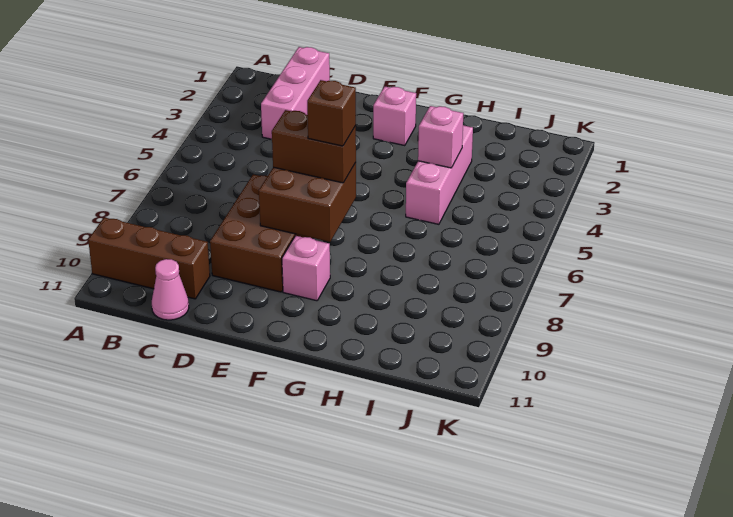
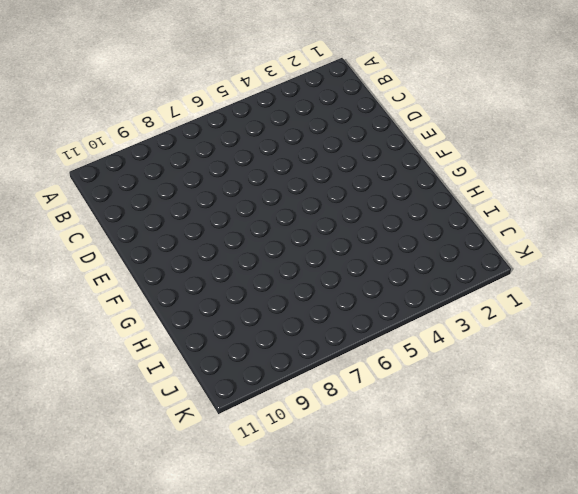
none -> brown 1x3 brick [88,217,210,299]
none -> pink 1x3 brick [261,47,330,139]

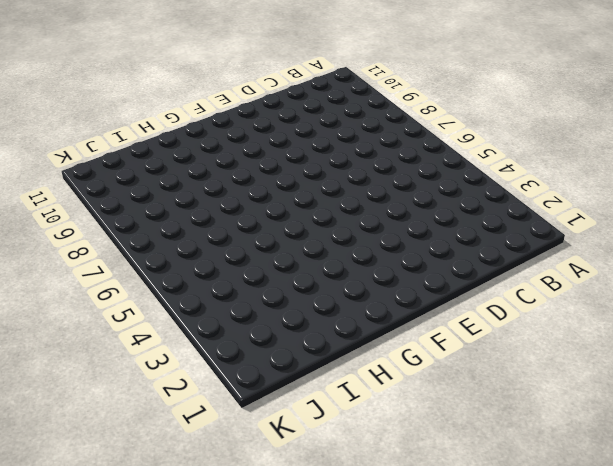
none -> brown 1x3 brick [88,217,210,299]
none -> pink 1x3 brick [261,47,330,139]

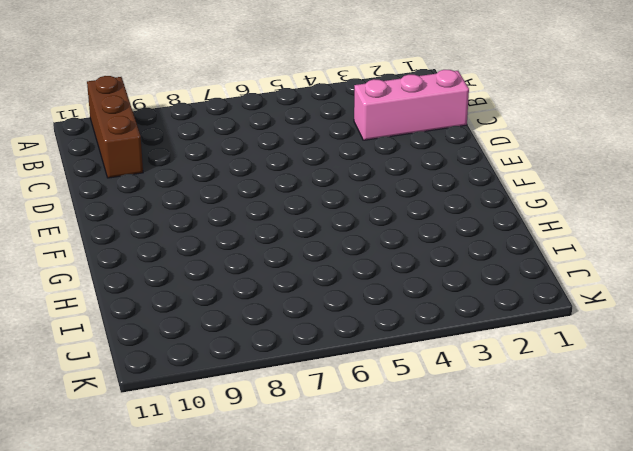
none -> pink 1x1 cone [152,259,189,320]
none -> brown 2x3 brick [210,175,313,292]

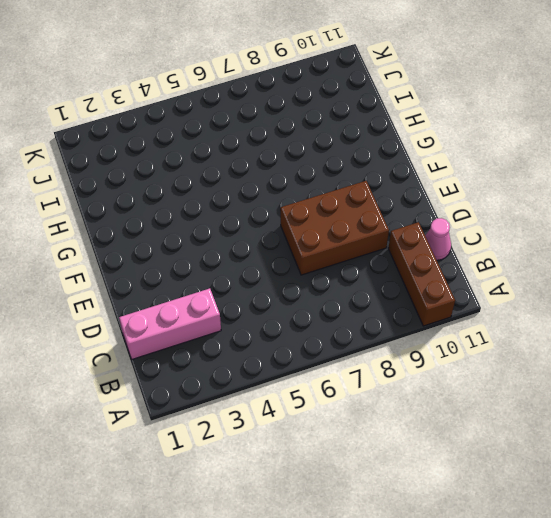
none -> pink 1x1 brick [373,87,416,146]
none -> pink 1x1 brick [282,236,330,301]

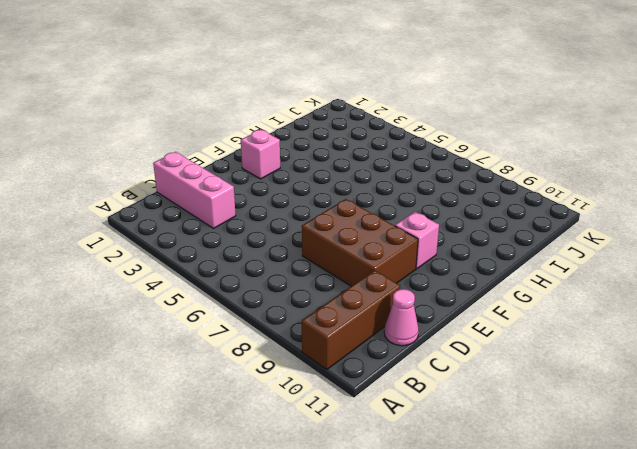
none -> pink 1x3 brick [406,125,473,224]
none -> brown 2x2 brick [259,162,356,242]

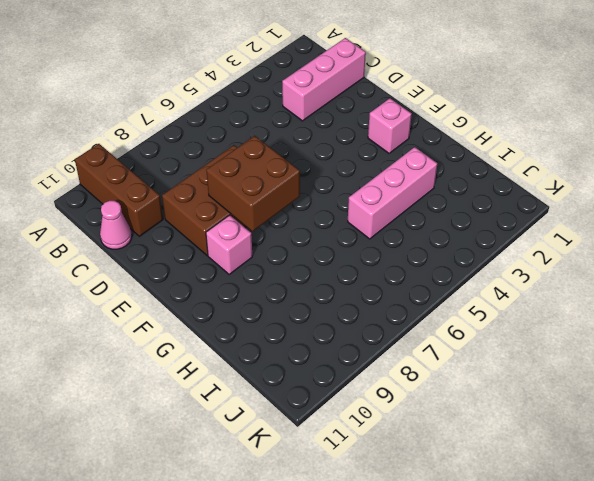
none -> pink 1x1 brick [418,106,463,168]
none -> brown 1x2 brick [272,110,356,183]

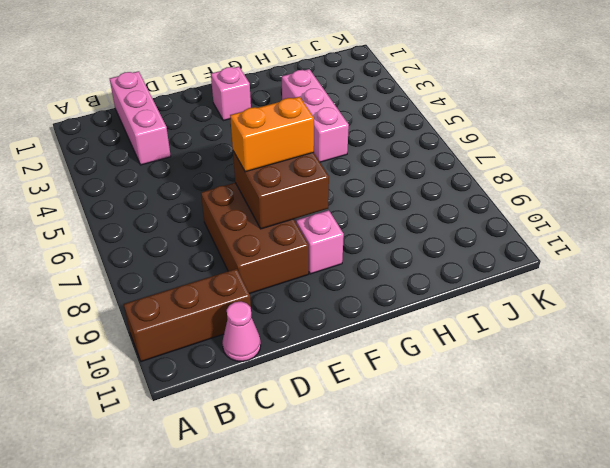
orange 1x2 brick [230,97,314,172] -> brown 1x2 brick [272,110,356,183]
none -> pink 1x1 brick [418,106,463,168]
none -> brown 1x1 brick [307,80,356,146]

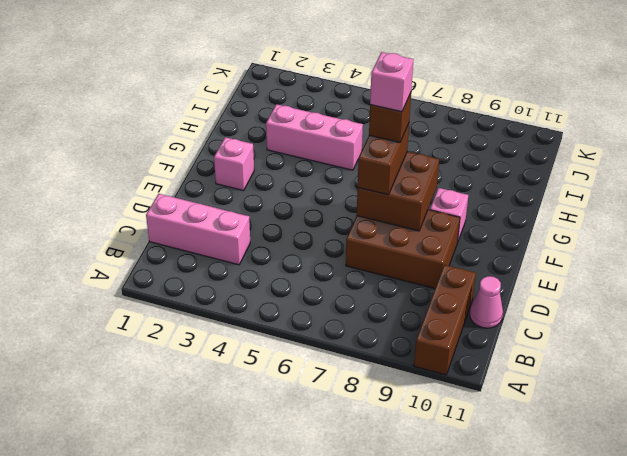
pink 1x1 brick [370,52,413,112] -> pink 1x1 brick moved to [418,106,463,168]

